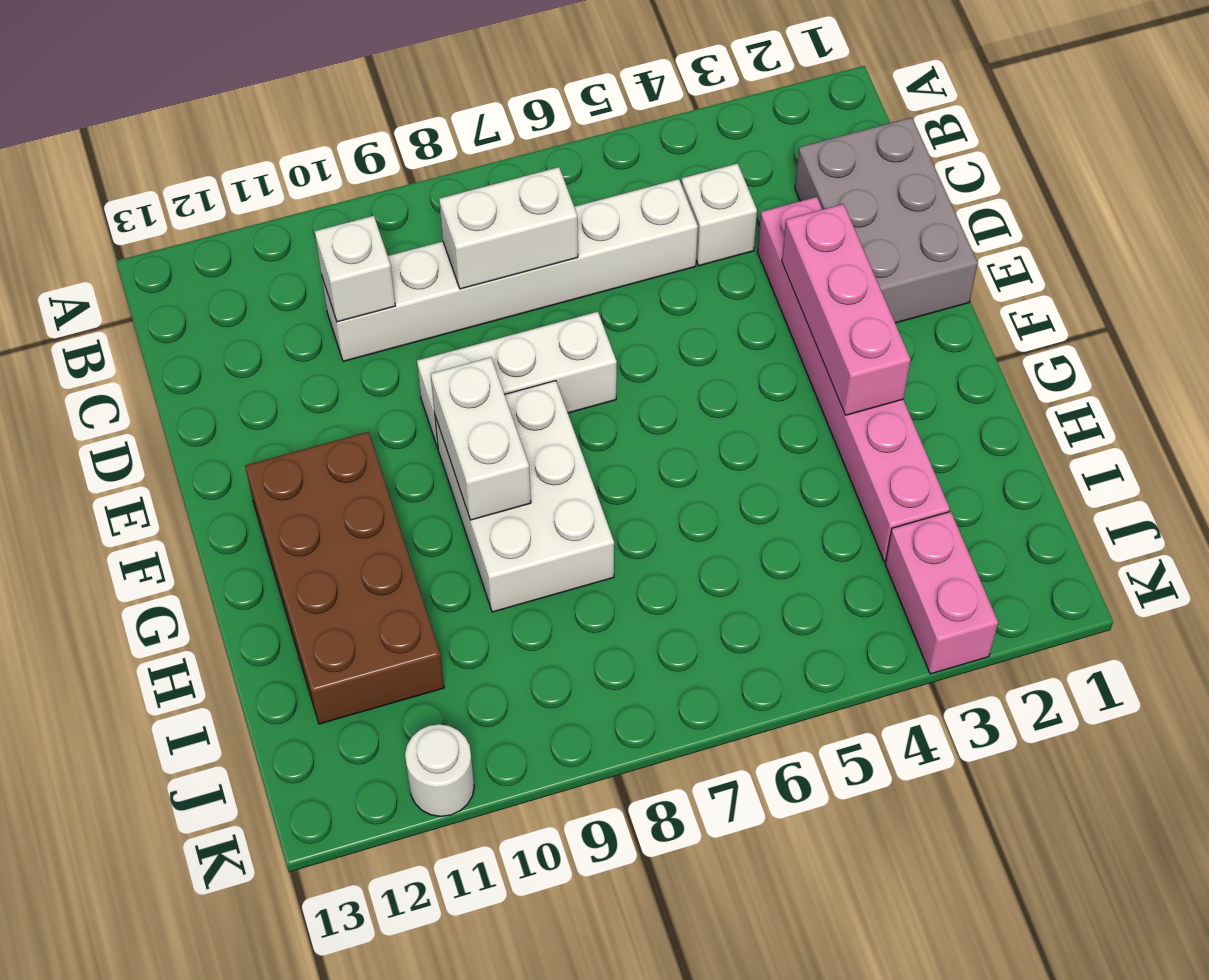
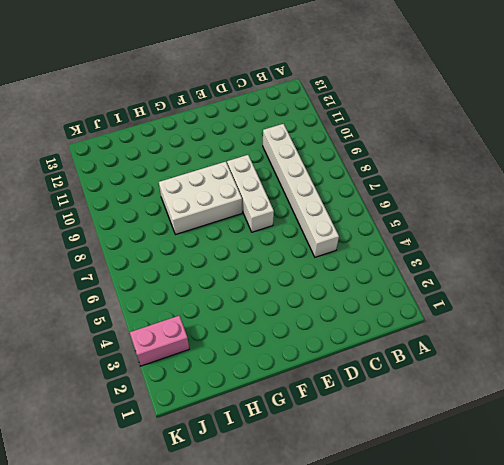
none -> grey 2x3 brick [795,117,978,323]
none -> white 1x1 brick [682,163,757,266]
none -> pink 1x6 brick [758,197,950,562]

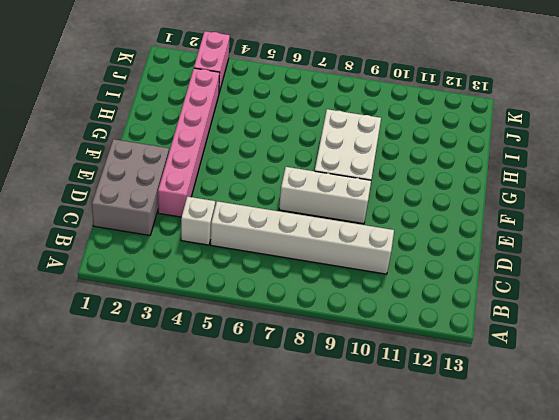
none -> brown 2x4 brick [245,432,444,724]
none -> white 1x1 round brick [405,724,474,816]
none -> white 1x2 brick [439,167,578,289]

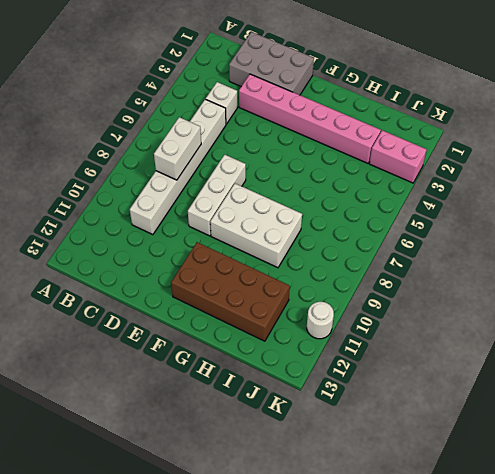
none -> white 1x1 brick [315,216,395,322]
none -> pink 1x3 brick [782,204,911,415]
none -> white 1x2 brick [431,357,531,520]

